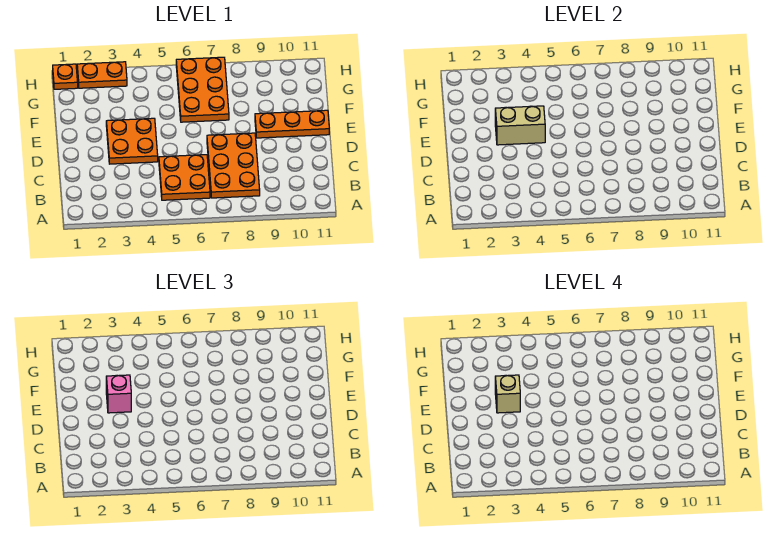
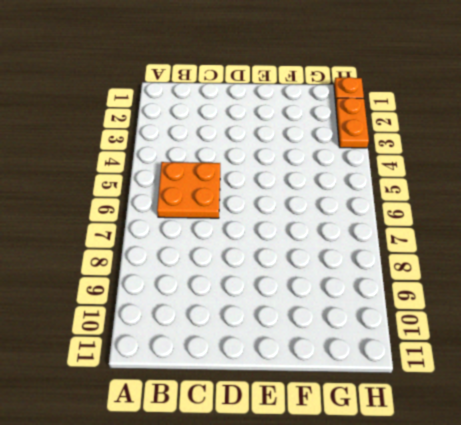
none -> orange 2x3 plate [207,133,260,198]
none -> orange 2x2 plate [106,118,158,164]

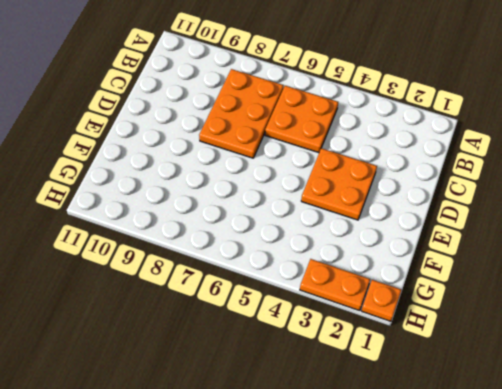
none -> orange 1x3 plate [255,110,329,138]
none -> orange 2x3 plate [176,57,229,122]

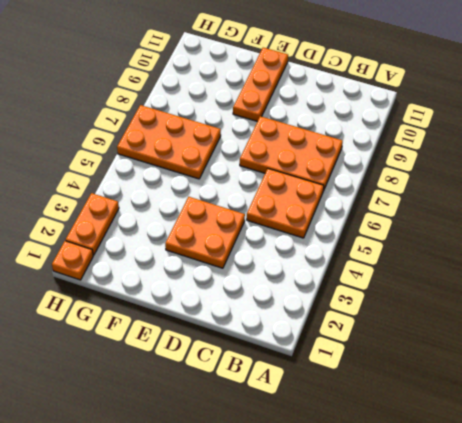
none -> tan 1x2 brick [495,106,545,145]
none -> pink 1x1 brick [106,375,131,413]

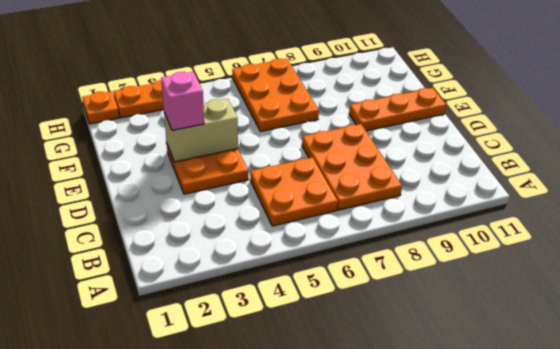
none -> tan 1x1 brick [495,375,520,413]

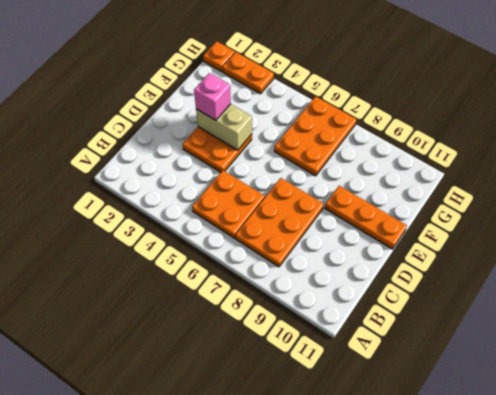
none -> tan 1x1 brick [495,375,520,413]

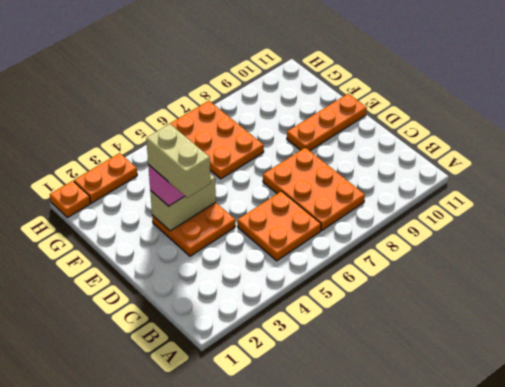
tan 1x2 brick [146,124,211,198] -> tan 1x1 brick [495,375,520,413]

